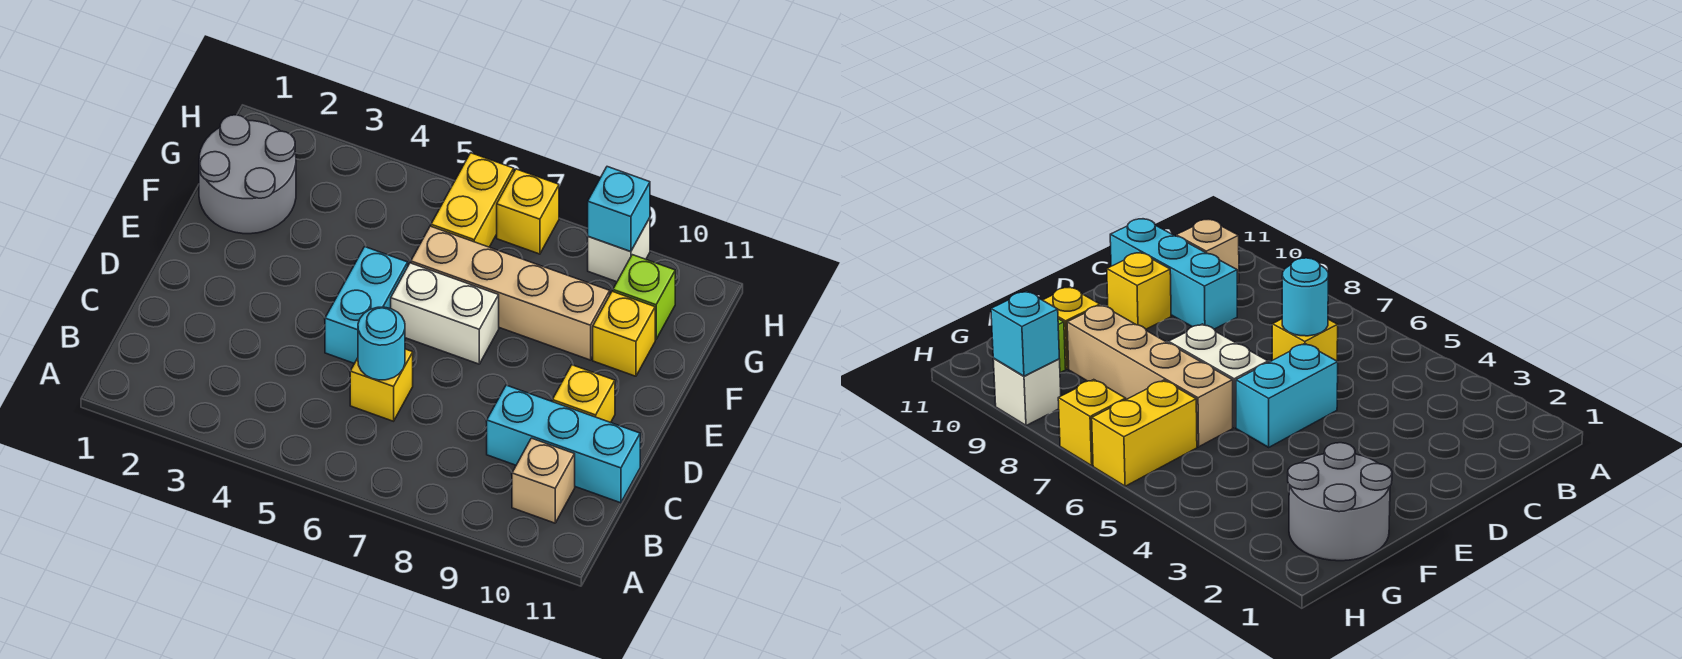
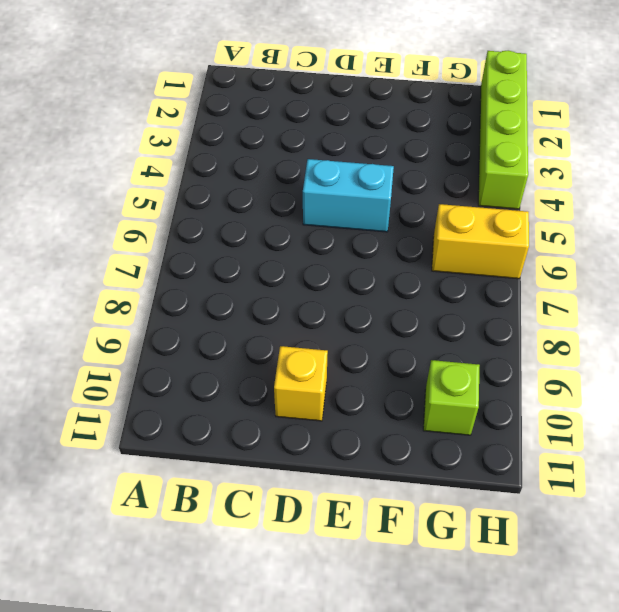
lime 1x4 brick [478,50,528,209] -> none
none -> tan 1x1 brick [512,438,575,523]
none -> yellow 1x1 brick [350,349,413,421]
none -> cyan 1x3 brick [487,385,640,503]

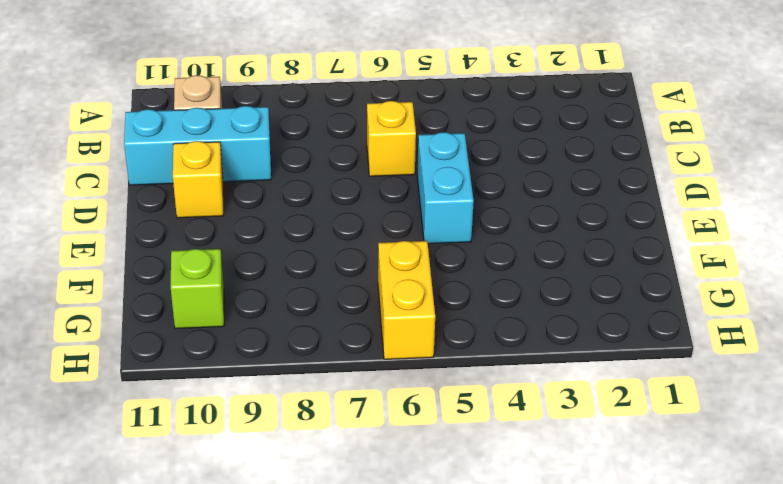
none -> white 1x2 brick [391,263,499,364]
none -> grey 2x2 round brick [199,115,296,234]
none -> tan 1x4 brick [411,226,610,360]

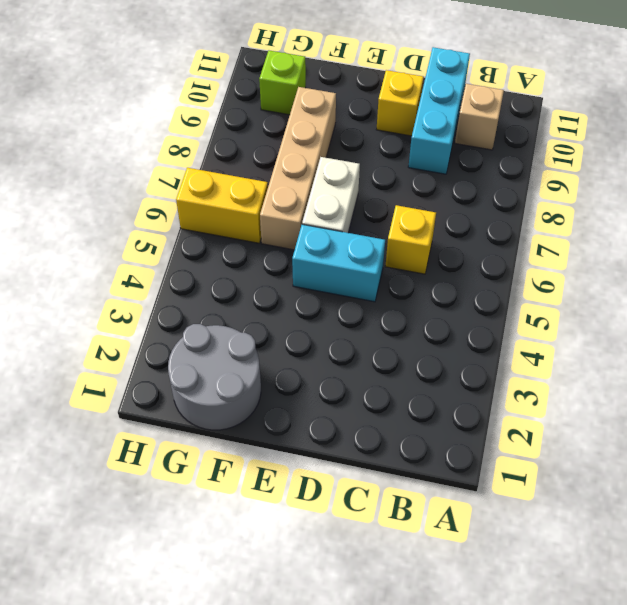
none -> yellow 1x1 brick [593,291,655,376]
none -> yellow 1x1 brick [497,169,559,254]
none -> white 1x1 brick [588,218,650,282]

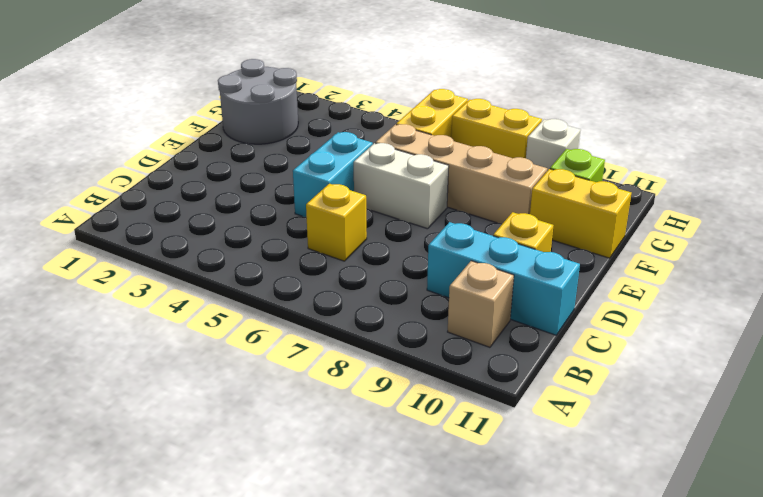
yellow 1x2 brick [530,169,631,258] -> yellow 1x1 brick [593,291,655,376]
yellow 1x2 brick [451,99,542,158] -> yellow 1x1 brick [497,169,559,254]
none -> cyan 1x1 round brick [358,307,405,380]
none -> cyan 1x1 brick [588,167,650,252]

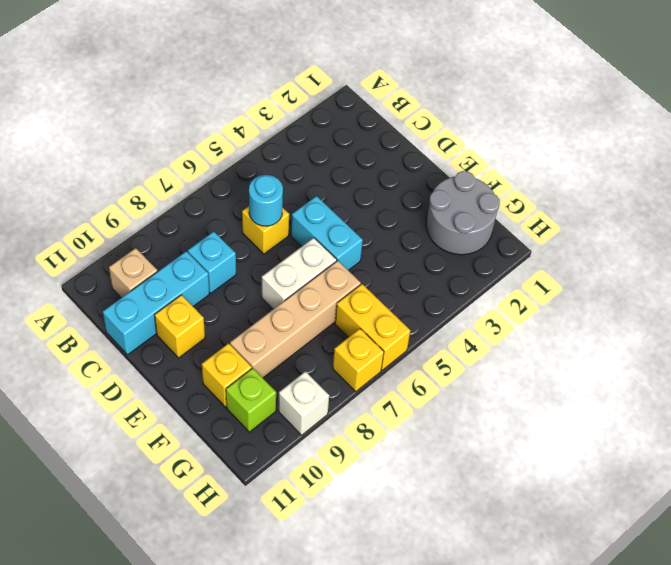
cyan 1x1 brick [188,231,236,293] -> cyan 1x1 brick moved to [588,167,650,252]

